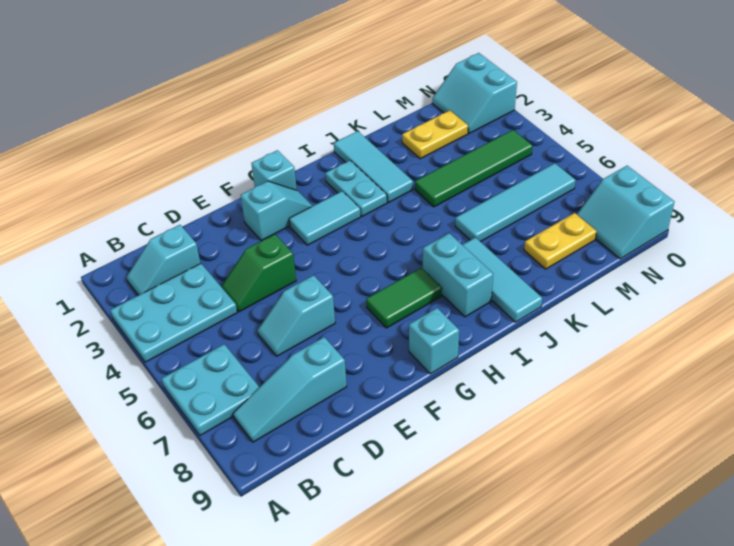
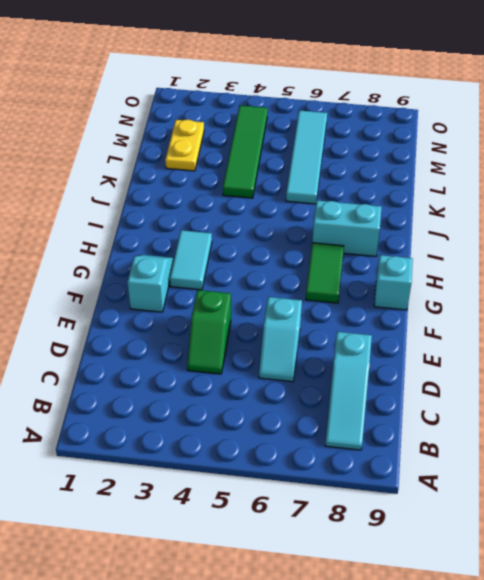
none -> cyan 2x3 plate [110,263,237,362]
none -> cyan 2x2 plate [162,344,259,436]
none -> cyan 1x2 slope [127,225,200,295]

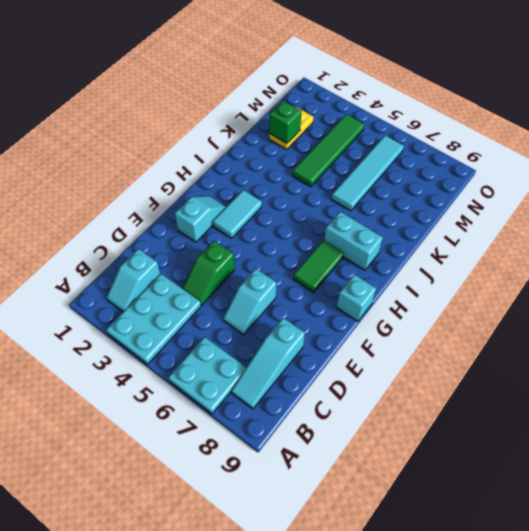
green 1x1 brick [269,101,301,143] -> none
none -> cyan 1x1 brick [251,150,297,190]
none -> cyan 1x2 plate [325,160,387,216]
none -> cyan 1x3 tile [334,131,413,203]

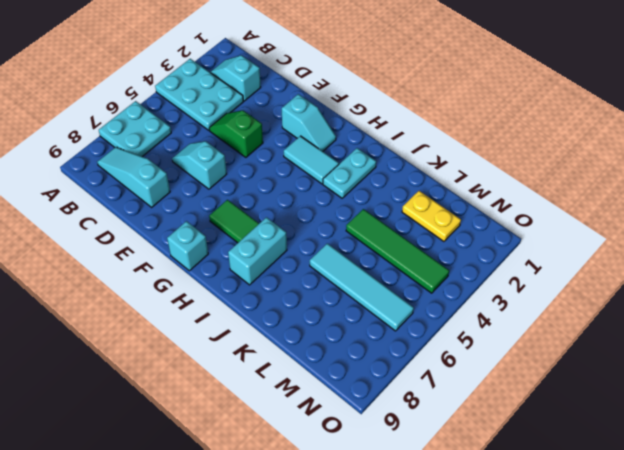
none -> cyan 1x1 brick [251,150,297,190]
none -> cyan 1x3 tile [334,131,413,203]
none -> cyan 1x3 tile [463,237,542,322]

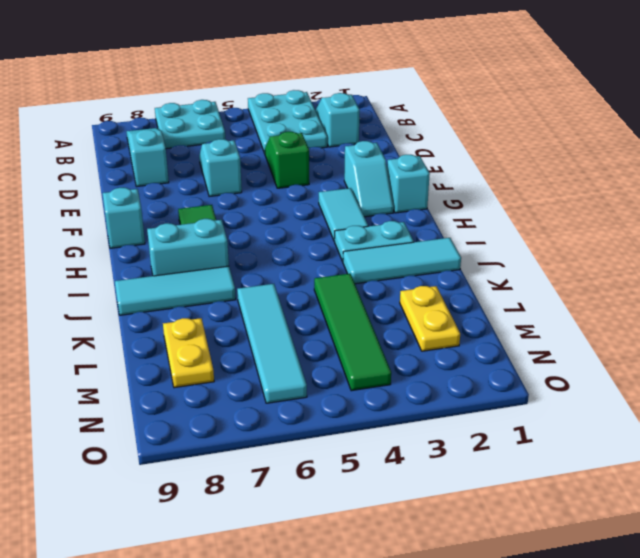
none -> cyan 2x2 slope [432,53,517,133]
none -> cyan 2x2 slope [577,166,675,259]

